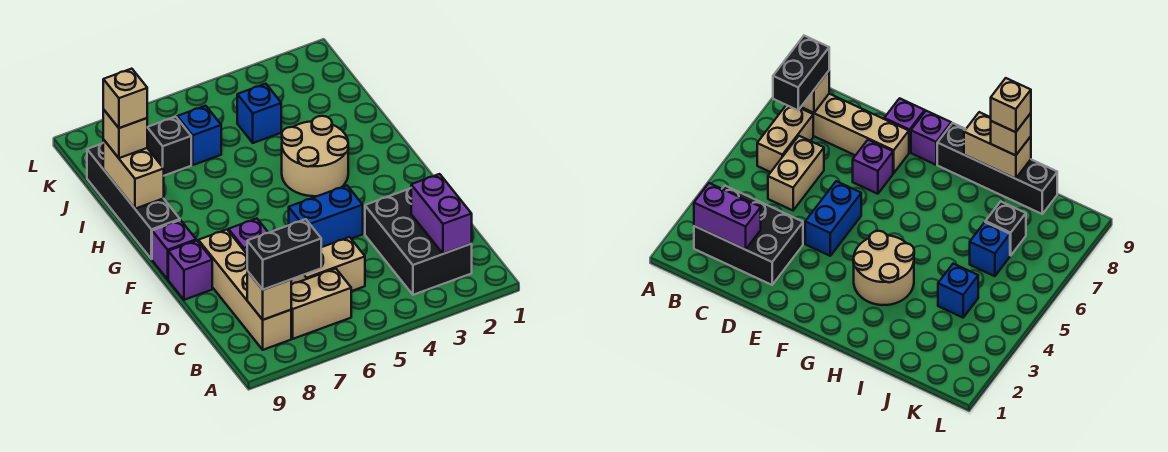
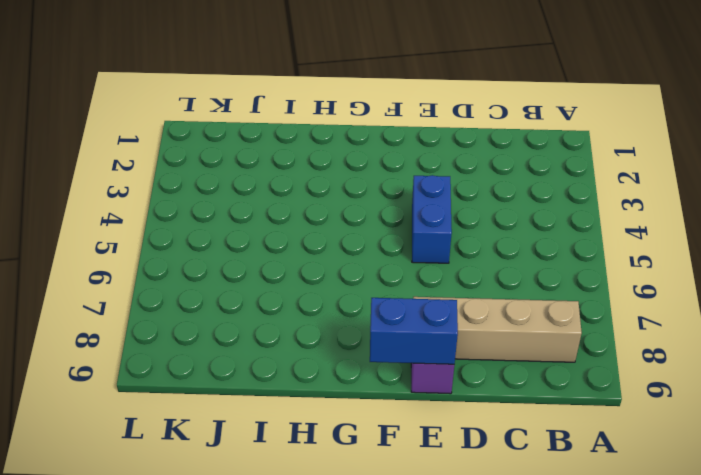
blue 1x2 brick [370,298,458,364] -> none
none -> black 2x3 brick [365,188,472,295]
none -> tan 1x2 brick [291,269,351,339]
none -> tan 1x2 brick [291,237,365,291]

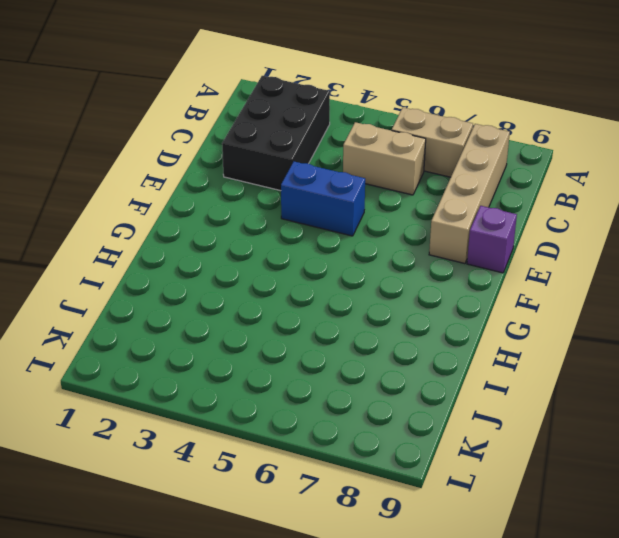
none -> purple 1x1 brick [228,219,268,254]
none -> purple 1x1 brick [152,220,196,279]
none -> tan 2x2 round brick [282,116,348,196]

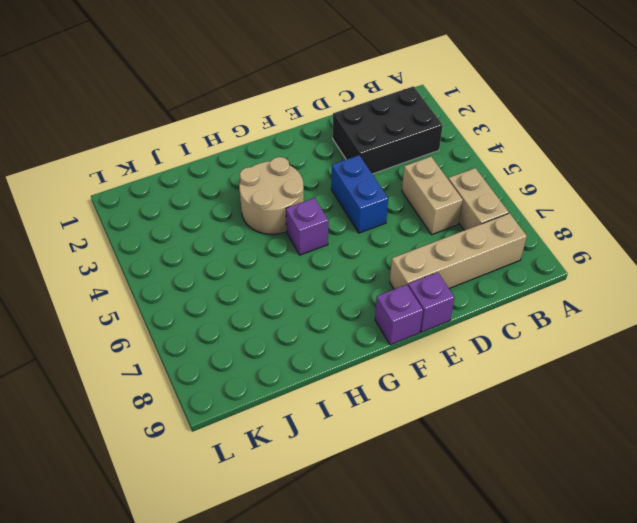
purple 1x1 brick [286,198,328,255] -> purple 1x1 brick moved to [228,219,268,254]
none -> black 1x4 brick [87,143,180,259]
none -> blue 1x1 brick [237,84,281,143]
none -> blue 1x1 brick [177,106,221,165]

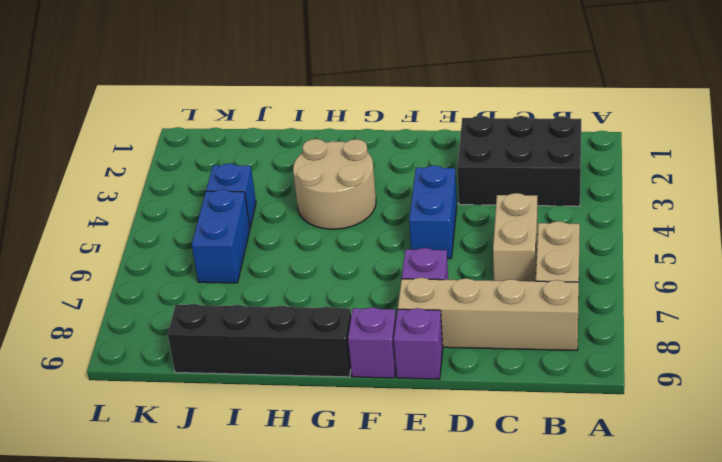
blue 1x2 brick [192,189,250,283] -> blue 1x1 brick [177,106,221,165]
none -> black 1x1 brick [147,117,191,176]
none -> purple 1x2 brick [411,174,472,254]
none -> tan 1x1 brick [247,271,291,320]

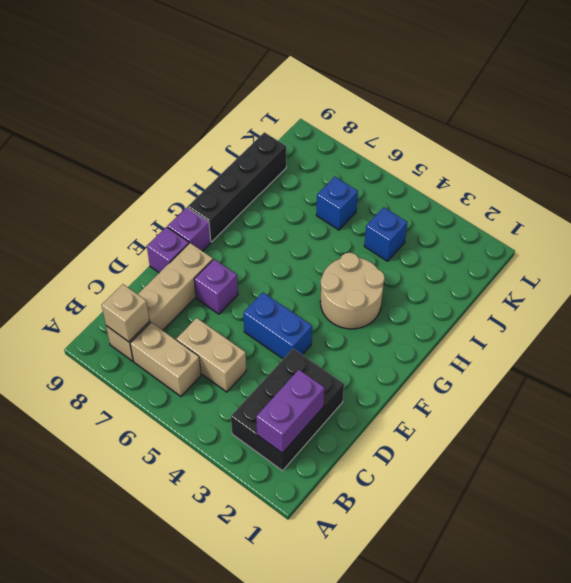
none -> black 1x1 brick [147,117,191,176]
none -> tan 1x2 brick [103,140,164,209]
none -> black 1x2 brick [247,219,321,290]

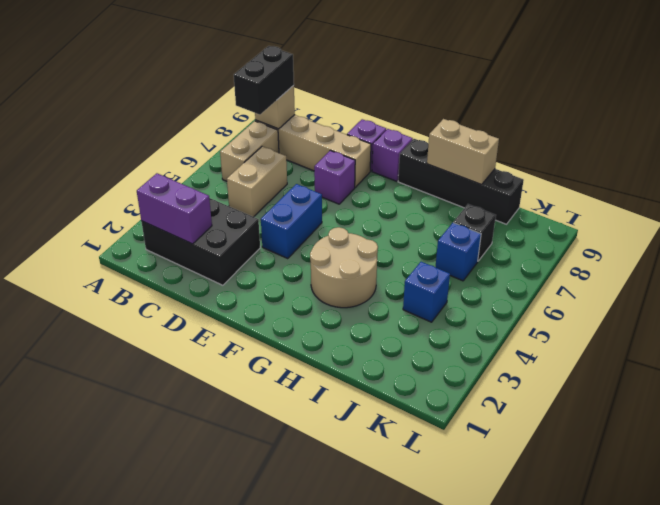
none -> tan 1x1 brick [103,109,147,158]
none -> tan 1x1 brick [103,69,147,128]

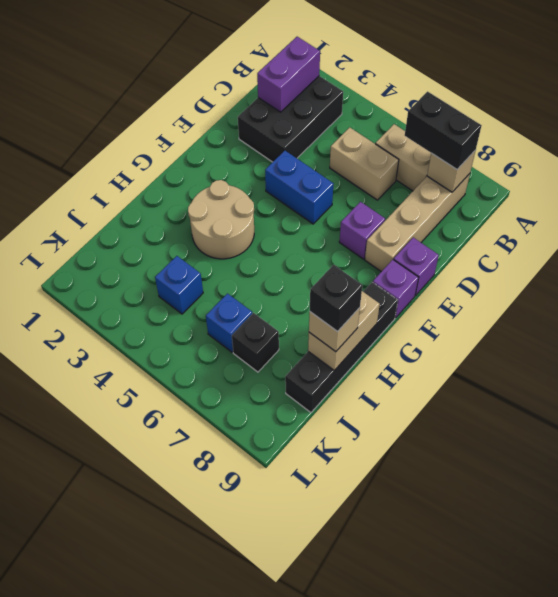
black 1x1 brick [310,265,362,332] -> tan 1x1 brick [103,69,147,128]

